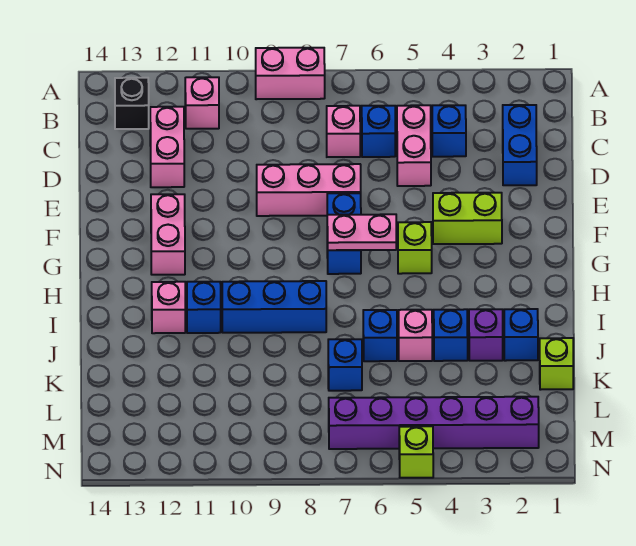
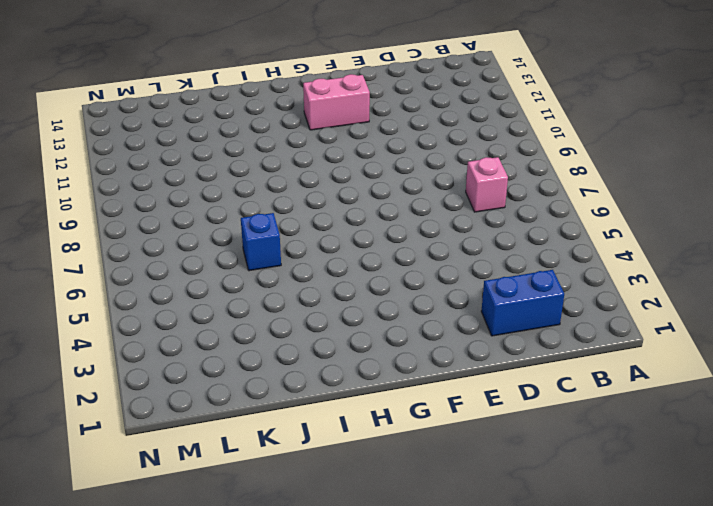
none -> pink 1x2 brick [256,48,325,99]
none -> pink 1x1 brick [185,77,219,129]
none -> black 1x1 brick [115,78,149,129]

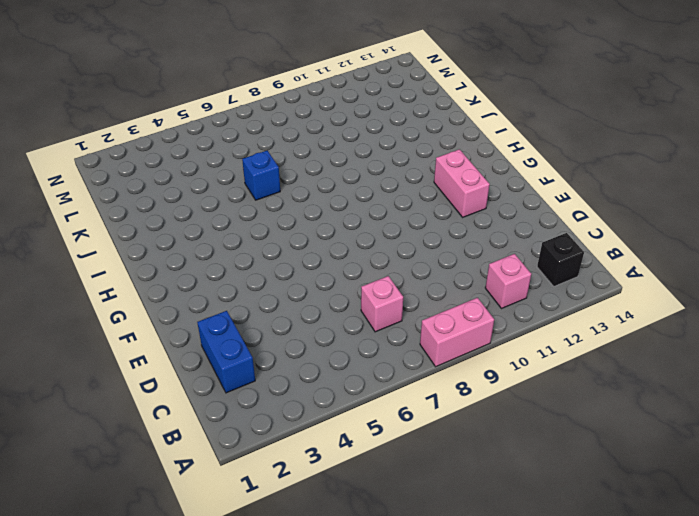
none -> blue 1x1 brick [432,105,466,157]
none -> pink 1x2 brick [397,105,431,186]
none -> blue 1x1 brick [362,106,395,157]

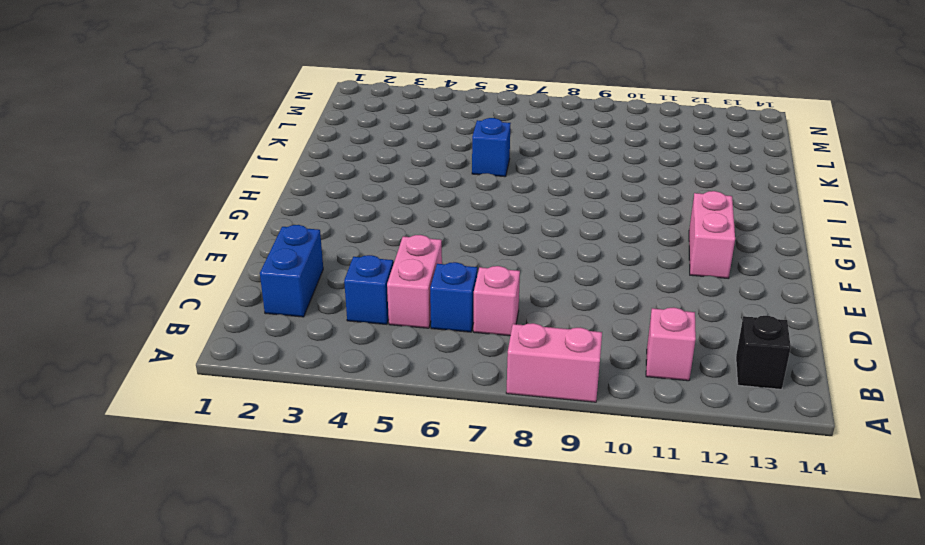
none -> pink 1x2 brick [150,107,184,187]
none -> pink 1x3 brick [257,164,361,216]
none -> lime 1x2 brick [433,193,502,244]

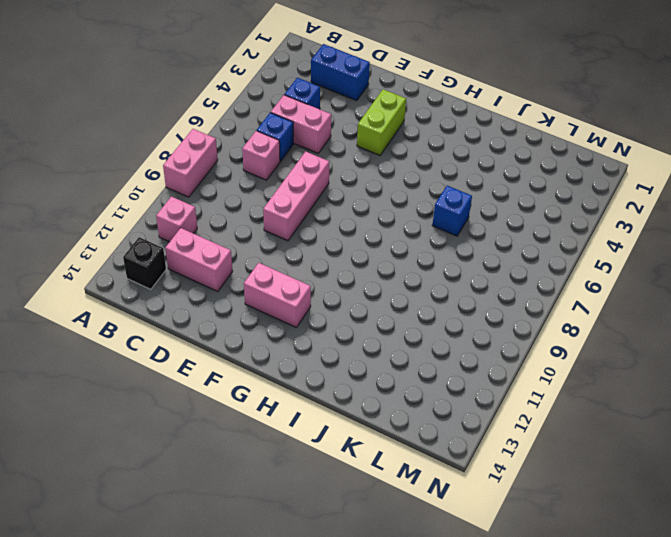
none -> blue 1x2 brick [327,193,361,274]
none -> lime 1x1 brick [398,222,432,274]
none -> blue 1x3 brick [222,281,326,333]

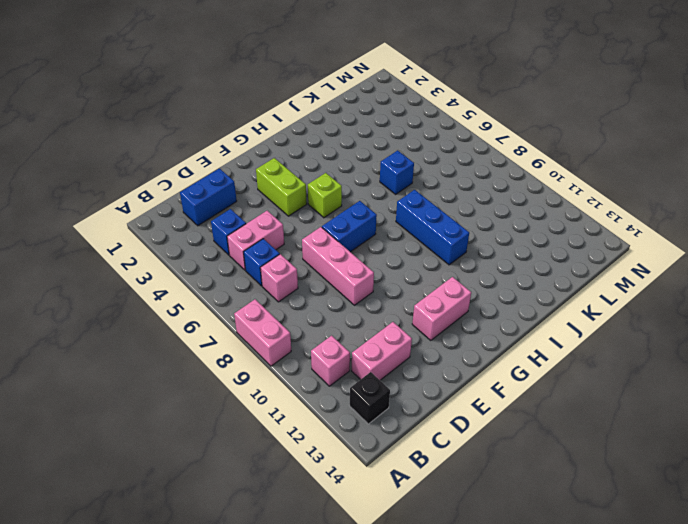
none -> blue 1x1 brick [187,282,221,333]
none -> pink 1x1 brick [152,282,185,333]
none -> blue 1x1 brick [504,309,538,361]

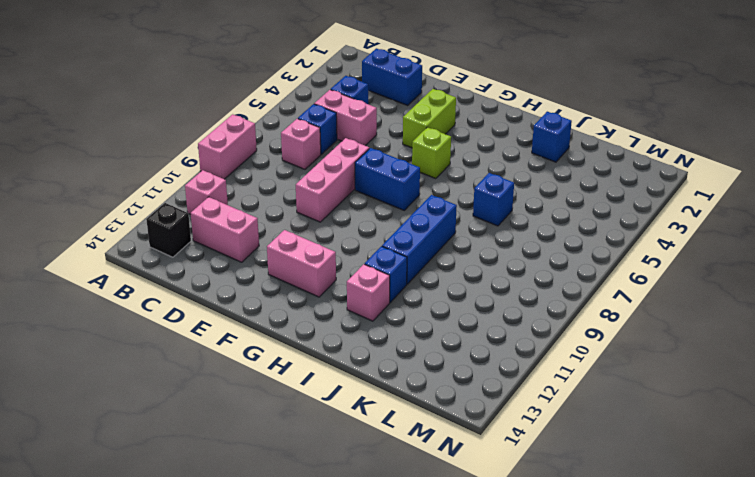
none -> purple 1x1 brick [469,309,503,361]
none -> blue 1x1 brick [434,309,468,361]
none -> pink 1x1 brick [399,310,432,361]

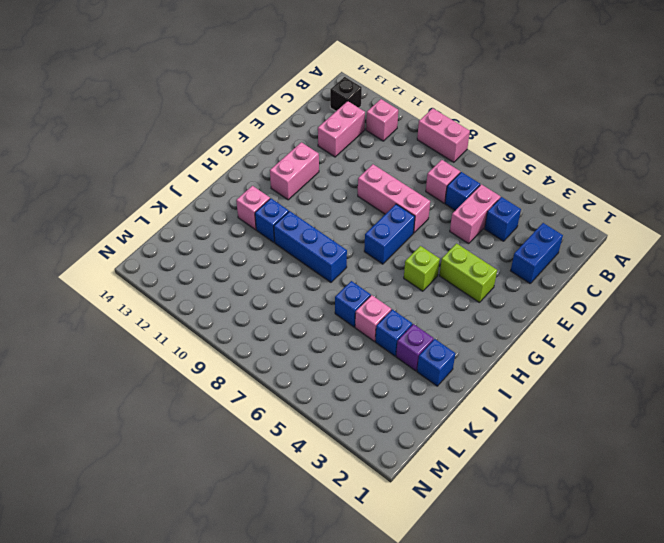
none -> lime 1x1 brick [540,338,573,390]
none -> blue 1x1 brick [328,339,362,391]
none -> purple 1x6 brick [329,397,539,449]

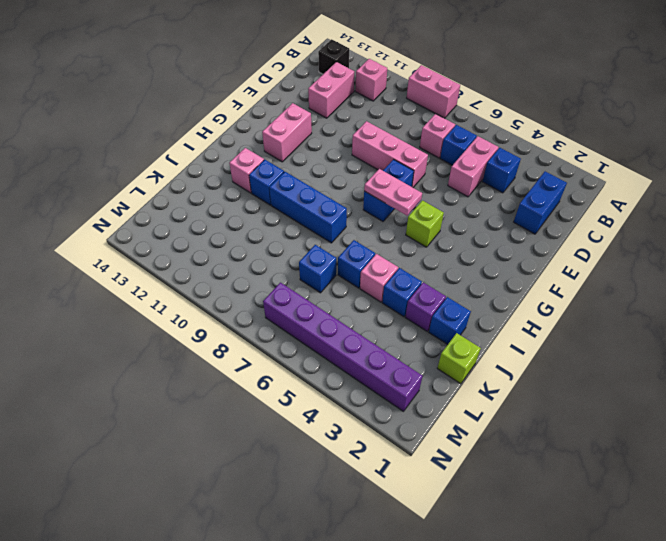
none -> lime 1x2 brick [433,193,502,244]
none -> lime 1x1 brick [399,426,433,478]

